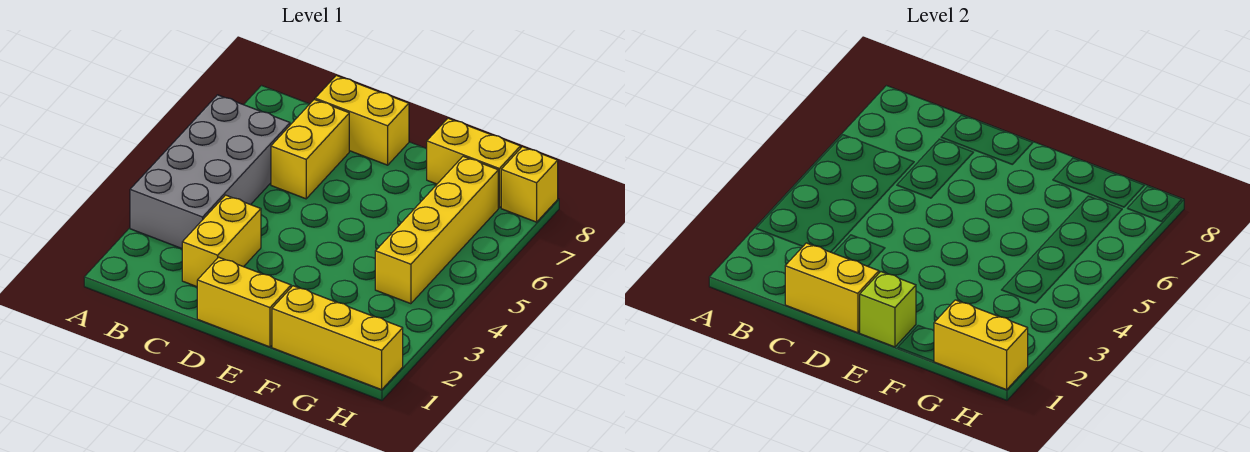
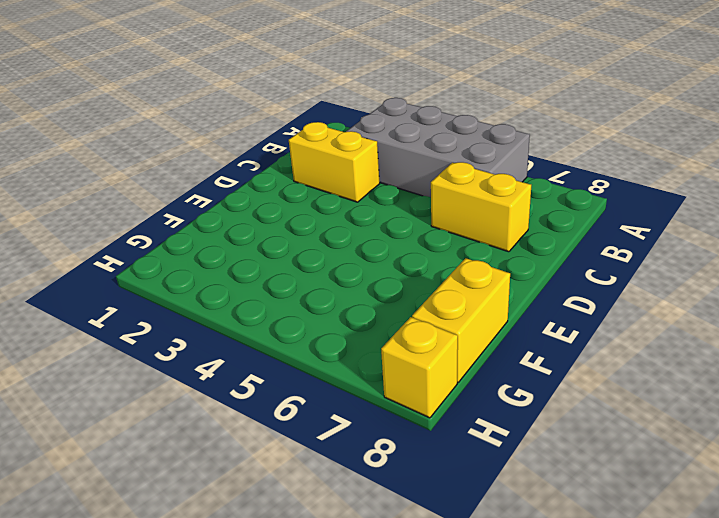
none -> yellow 1x2 brick [315,76,409,165]
none -> yellow 1x2 brick [197,257,291,347]
none -> yellow 1x3 brick [272,286,403,390]

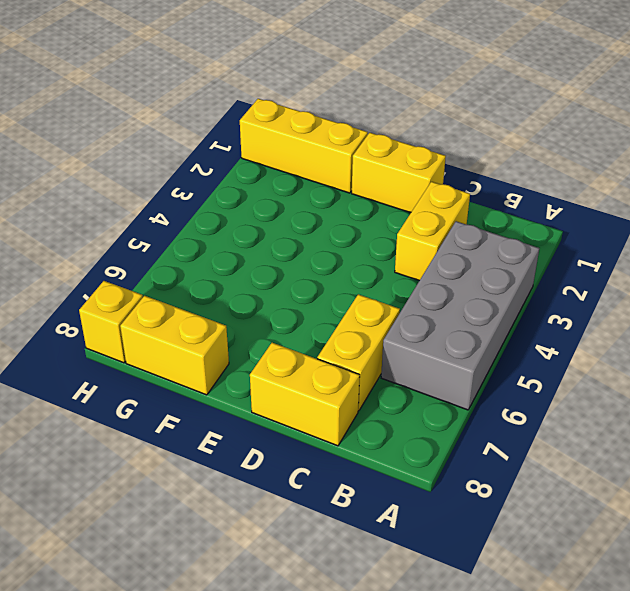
none -> yellow 1x4 brick [375,156,498,304]
none -> yellow 1x2 brick [785,243,879,333]
none -> lime 1x1 brick [860,272,916,347]

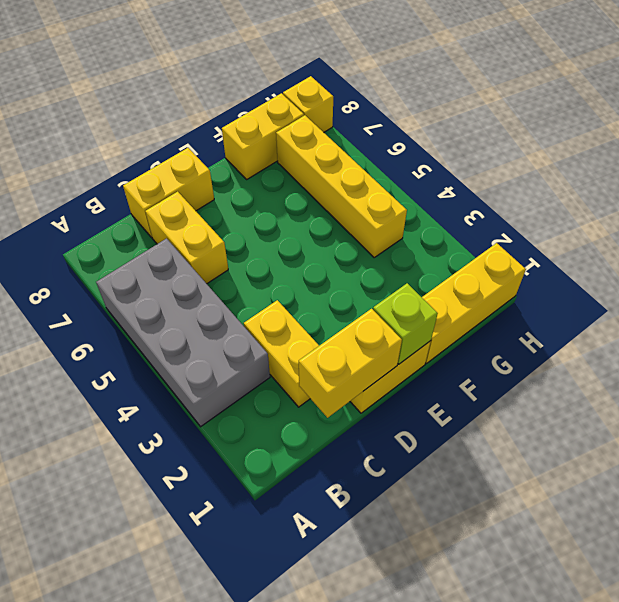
none -> yellow 1x2 brick [934,300,1028,390]

